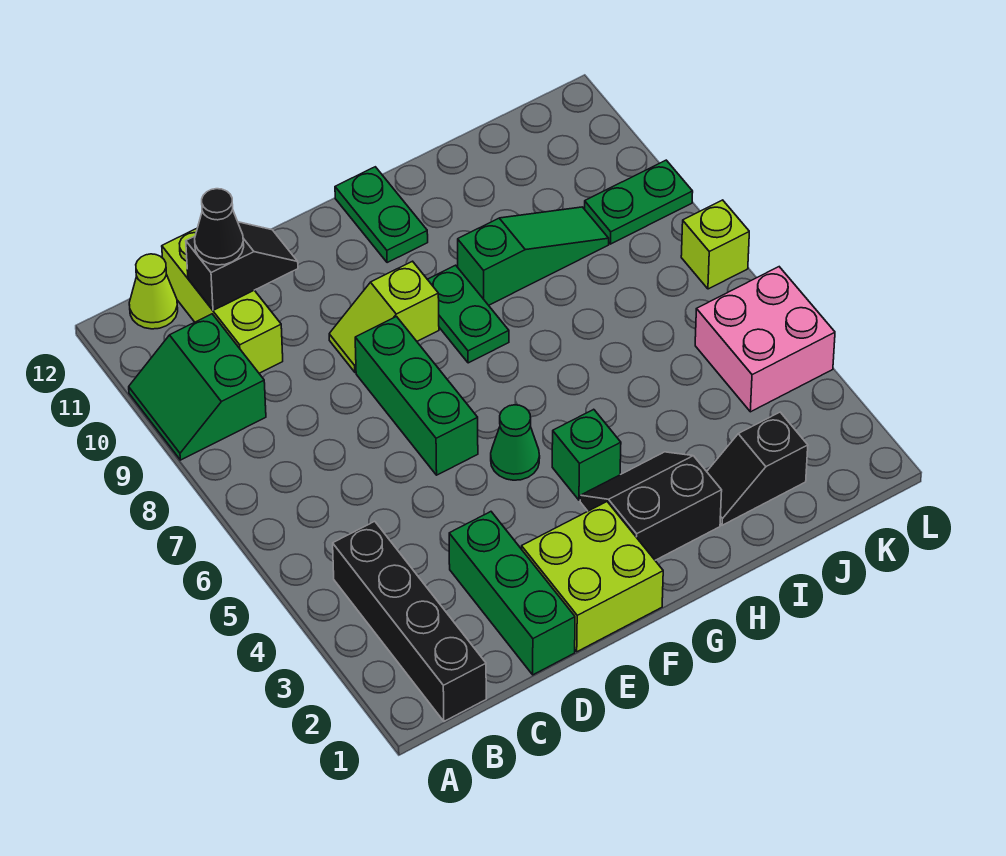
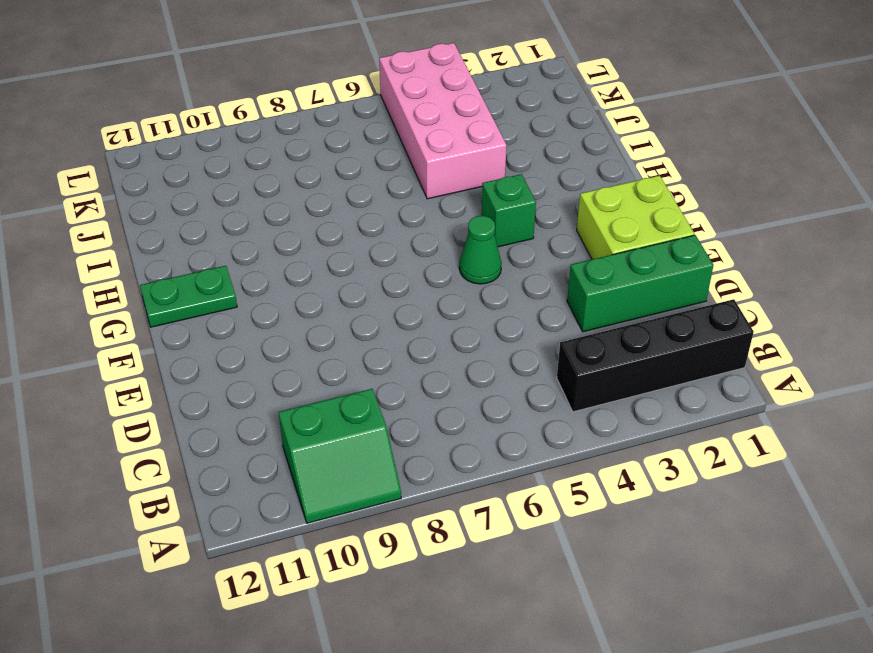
pink 2x4 brick [379,43,507,199] -> pink 2x2 brick [695,267,835,412]
none -> lime 1x1 cone [129,254,178,329]
none -> lime 1x3 brick [162,229,283,373]
none -> green 1x3 brick [355,317,478,475]

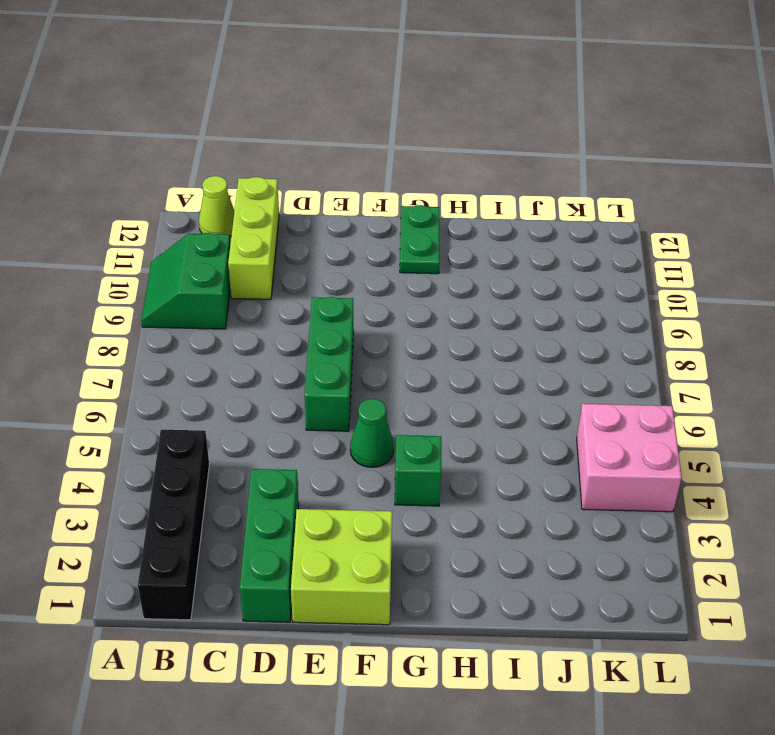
none -> lime 1x2 slope [329,261,439,372]
none -> black 2x2 slope [580,452,722,560]
none -> green 1x2 plate [427,265,509,363]

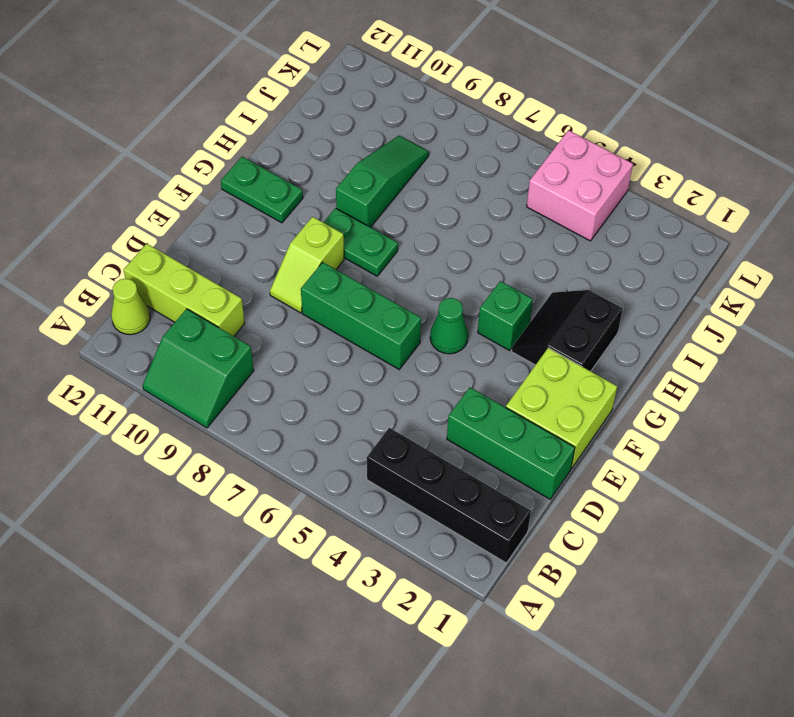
none -> black 1x2 slope [707,412,808,525]
none -> green 1x2 plate [585,160,693,244]
none -> lime 1x1 brick [681,200,749,289]

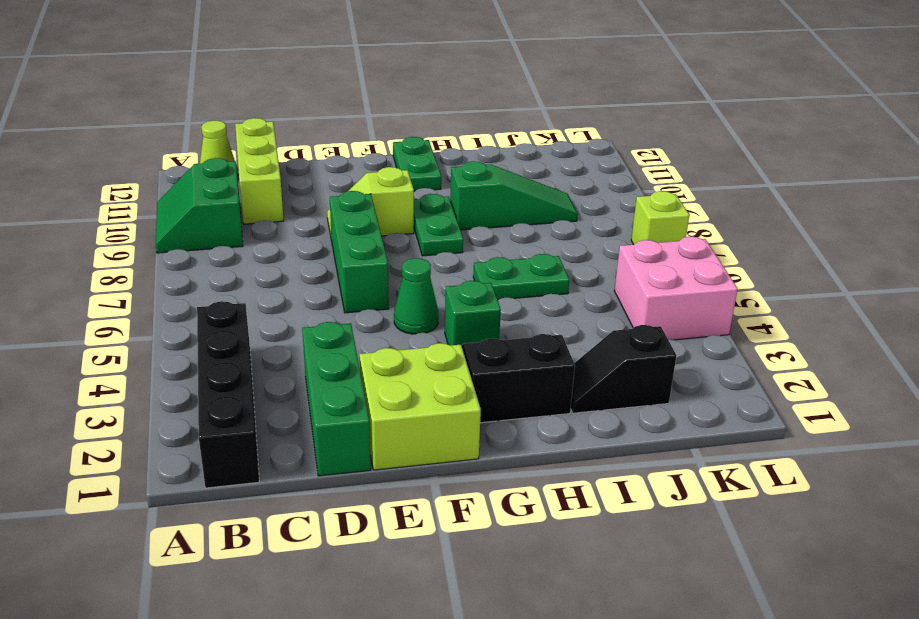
green 1x2 plate [473,254,569,300] -> green 1x2 plate moved to [585,160,693,244]
none -> black 1x2 slope [186,222,298,310]
none -> black 1x1 cone [195,189,244,265]

